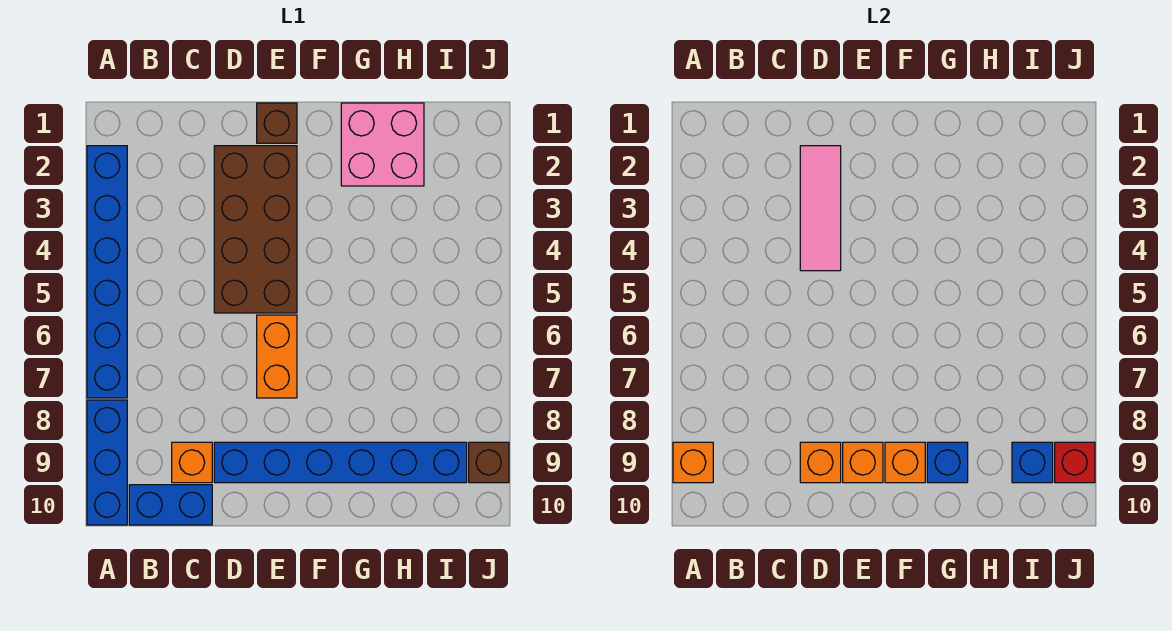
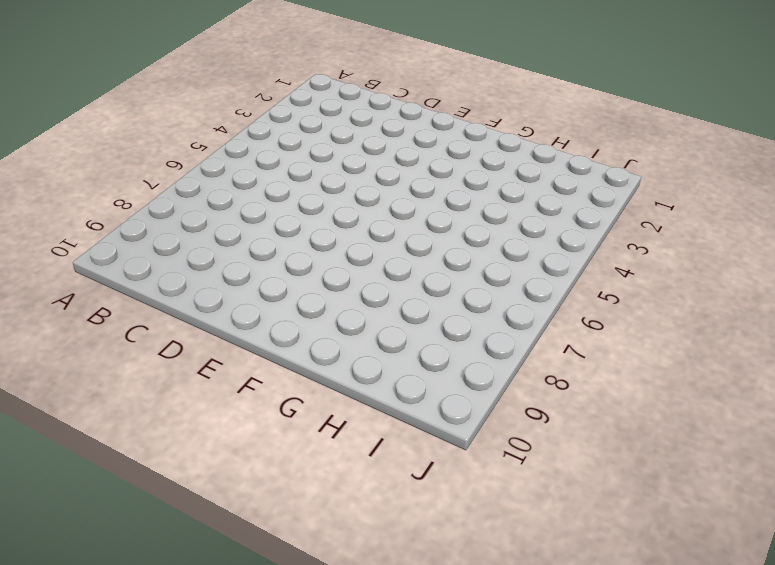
none -> blue 1x6 brick [87,146,127,398]
none -> blue 1x3 brick [87,400,127,525]
none -> blue 1x2 brick [129,485,212,525]

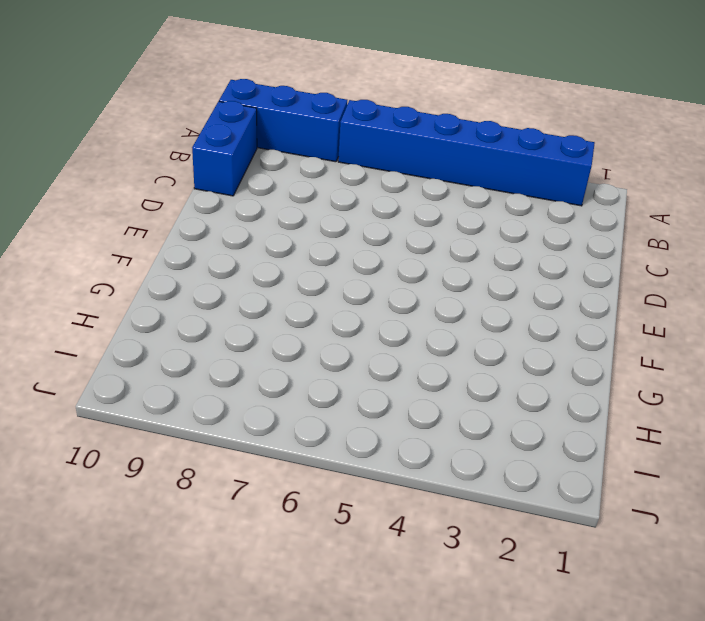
none -> orange 1x1 brick [172,442,212,483]
none -> brown 2x4 brick [214,146,297,313]
none -> blue 1x6 brick [214,442,467,483]

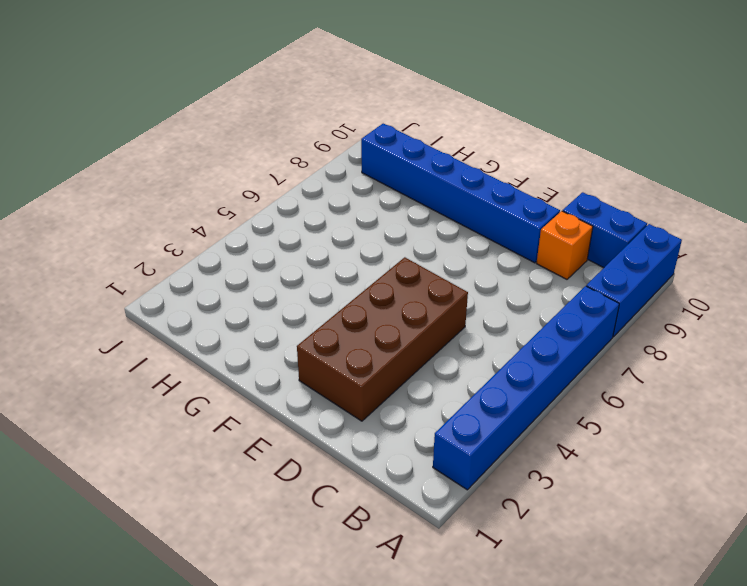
none -> brown 1x1 brick [257,103,297,143]
none -> orange 1x2 brick [257,315,297,398]
none -> pink 2x2 brick [341,103,424,186]

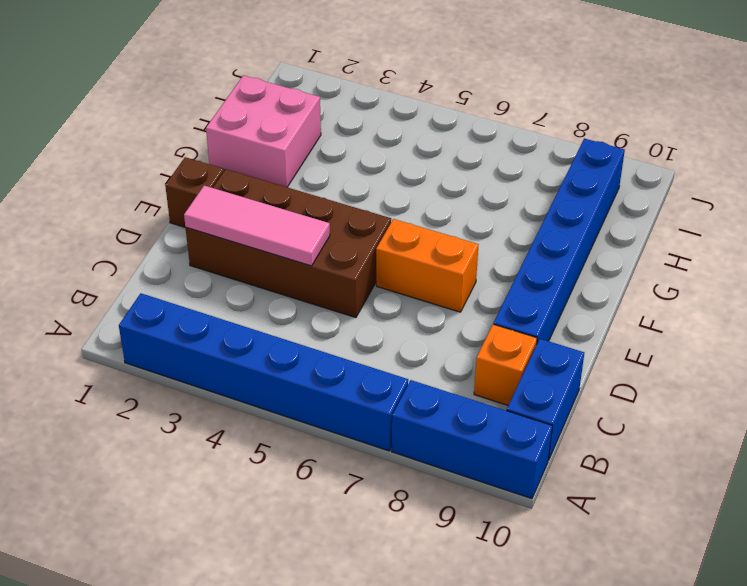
none -> brown 1x1 brick [469,442,509,483]
none -> orange 1x1 brick [673,442,713,483]
none -> orange 1x1 brick [800,442,841,483]

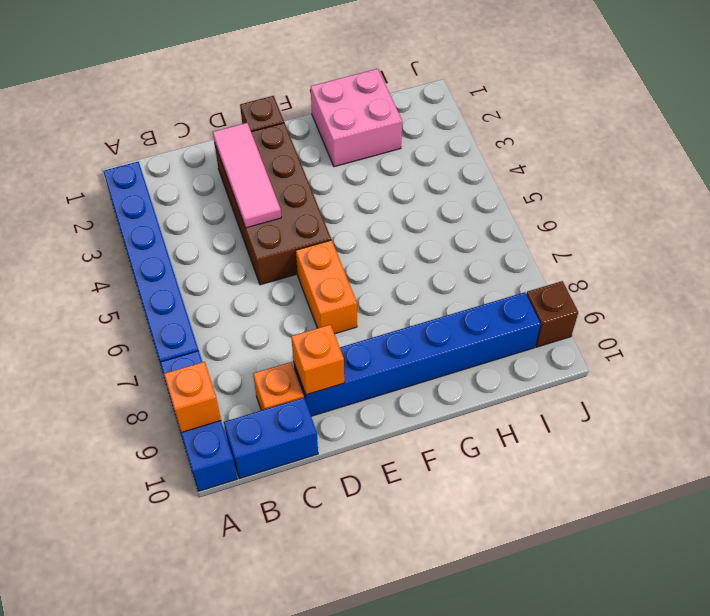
none -> orange 1x1 brick [843,442,883,483]
none -> orange 1x1 brick [885,442,925,483]
none -> blue 1x1 brick [927,442,968,483]

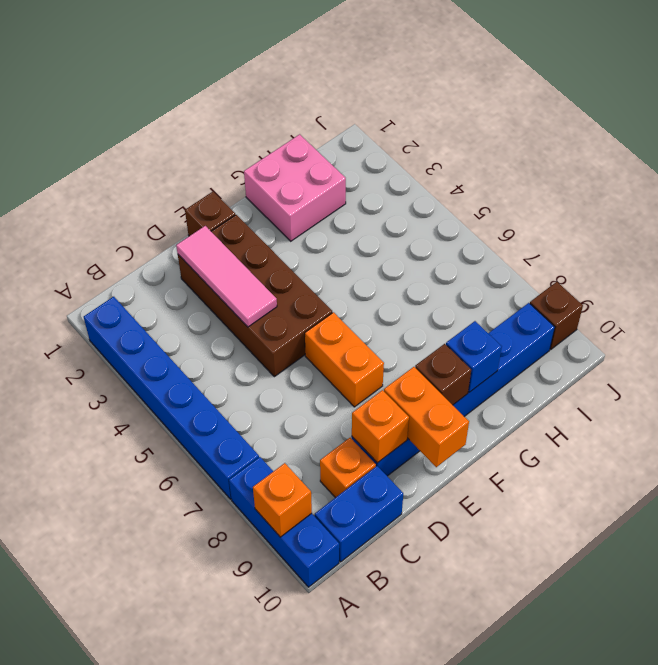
orange 1x2 brick [384,367,469,467] -> orange 1x1 brick [843,442,883,483]
brown 1x1 brick [415,344,471,405] -> orange 1x1 brick [885,442,925,483]
none -> blue 1x1 brick [1012,442,1053,483]
none -> red 1x1 brick [1055,442,1095,483]

